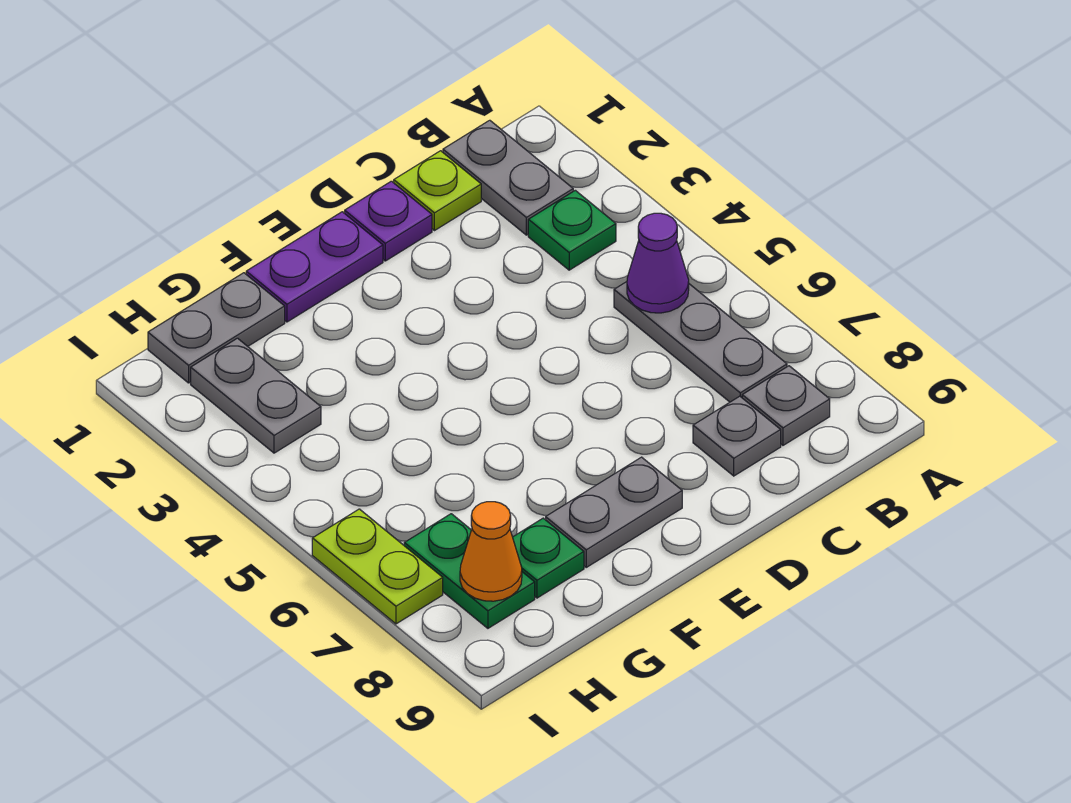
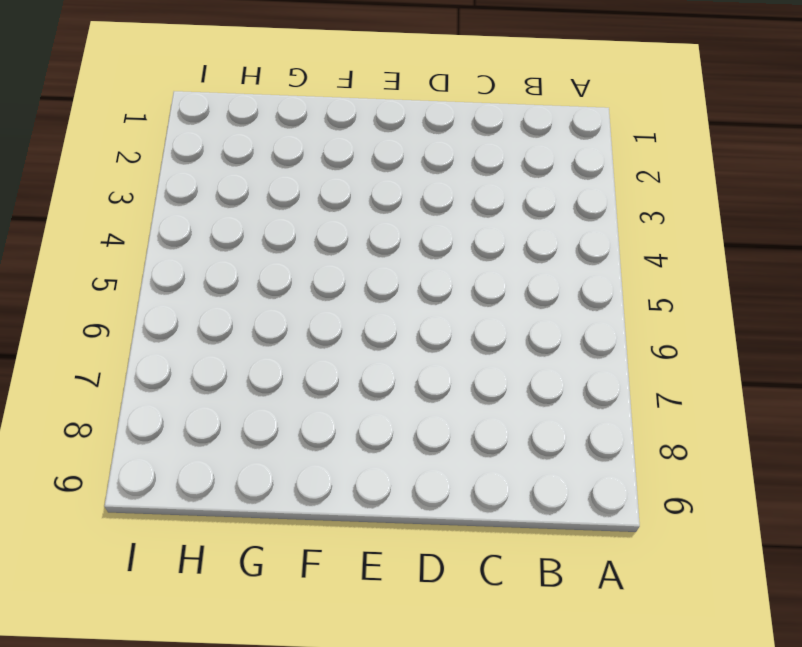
none -> grey 1x2 plate [443,120,573,235]
none -> green 1x1 plate [528,190,616,270]
none -> grey 1x3 plate [614,282,787,402]

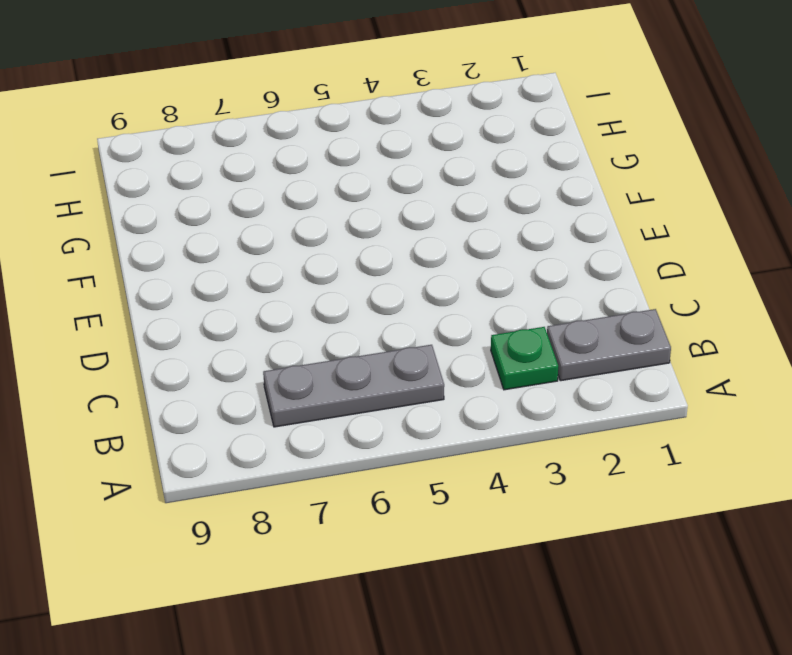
none -> grey 1x1 plate [742,366,830,445]
none -> lime 1x1 plate [394,151,481,231]
none -> grey 1x1 plate [693,396,781,476]

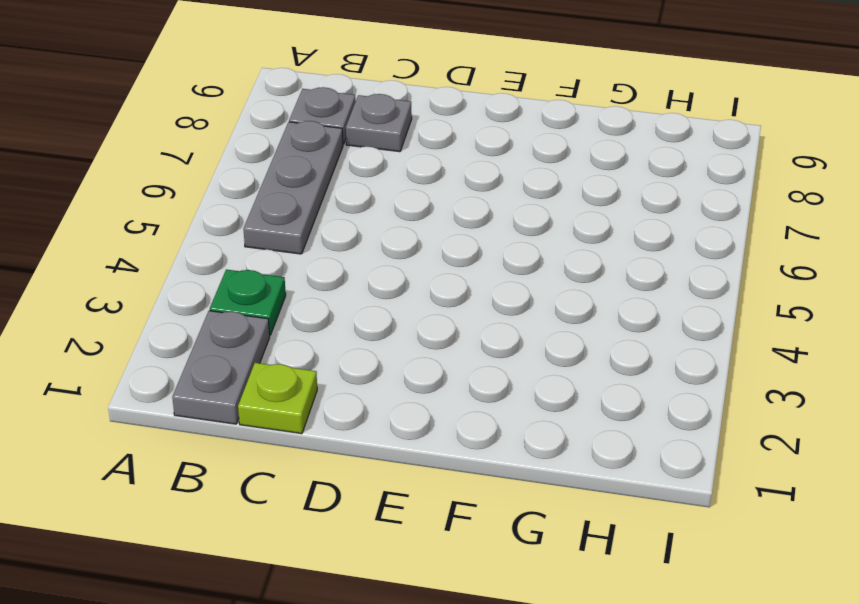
none -> purple 1x1 plate [345,181,432,261]
none -> purple 1x2 plate [246,212,383,322]
none -> grey 1x2 plate [546,457,682,567]

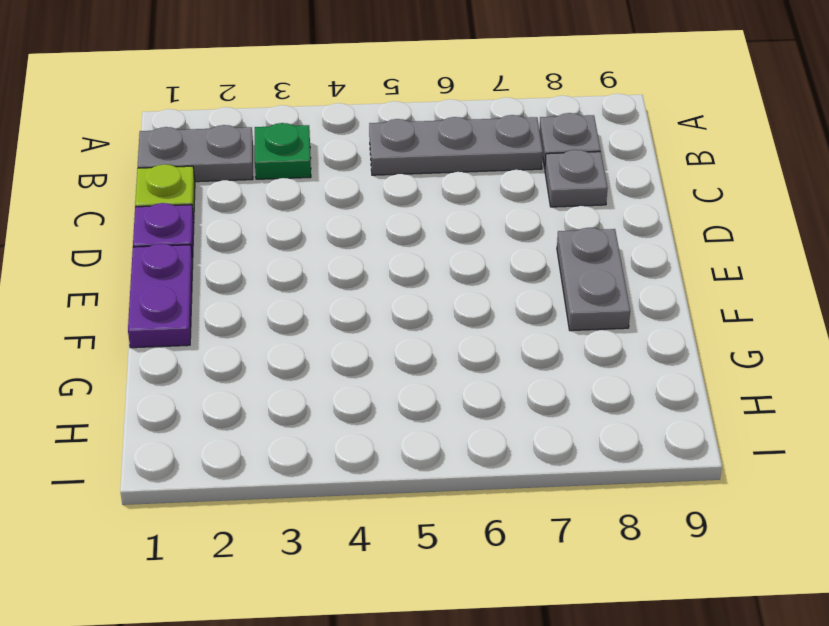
none -> grey 1x2 plate [148,273,285,383]
none -> green 1x1 plate [513,518,584,598]
none -> grey 1x2 plate [191,338,321,453]

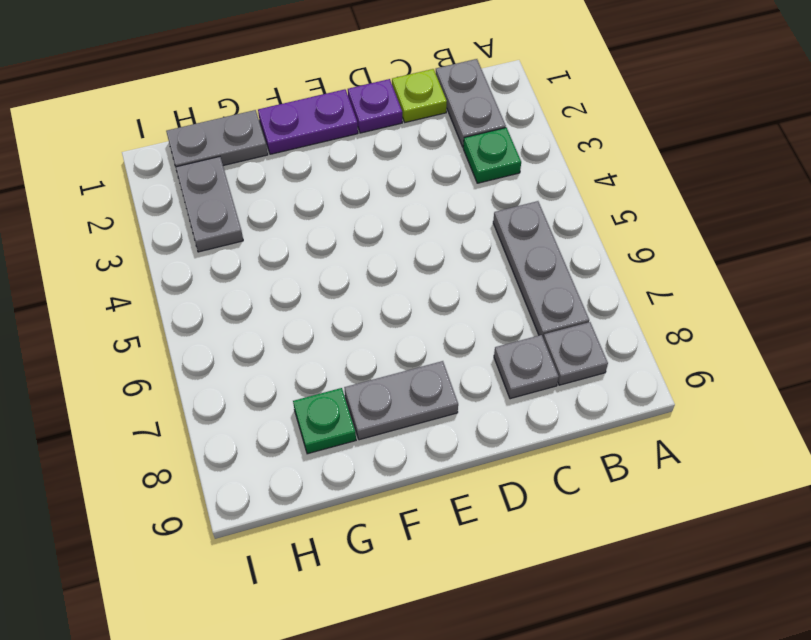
none -> green 1x2 plate [404,514,535,628]
none -> lime 1x2 plate [312,509,443,624]
none -> purple 1x1 cone [627,213,689,313]

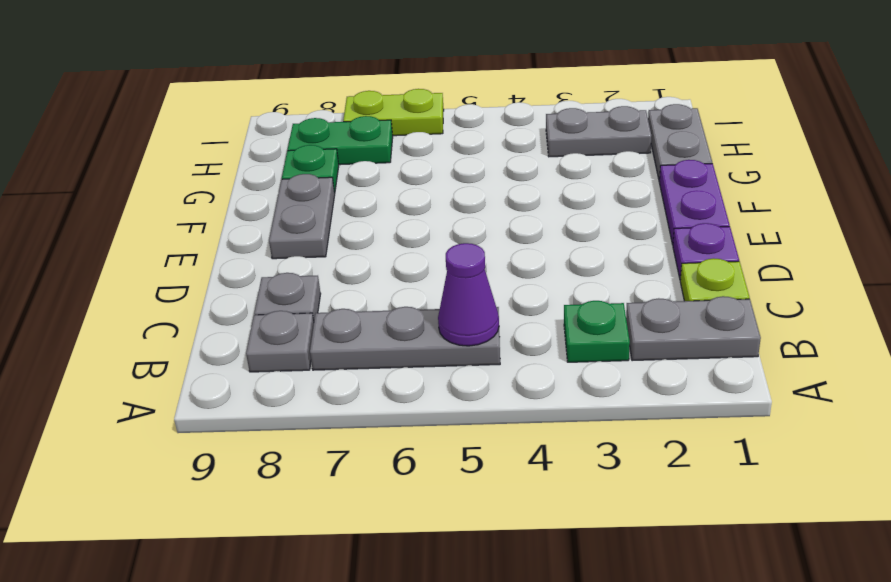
none -> orange 1x1 cone [460,502,522,601]

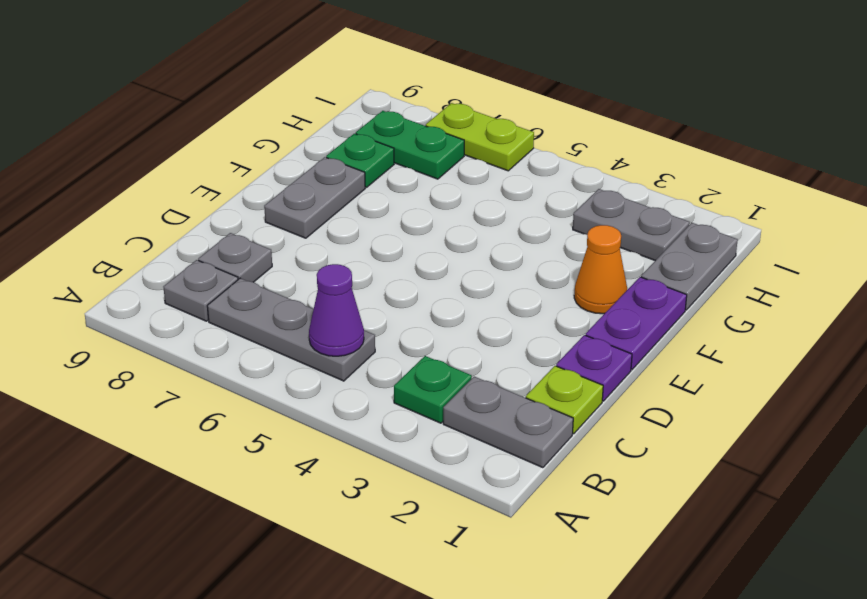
orange 1x1 cone [574,225,627,314] -> orange 1x1 cone moved to [460,502,522,601]

